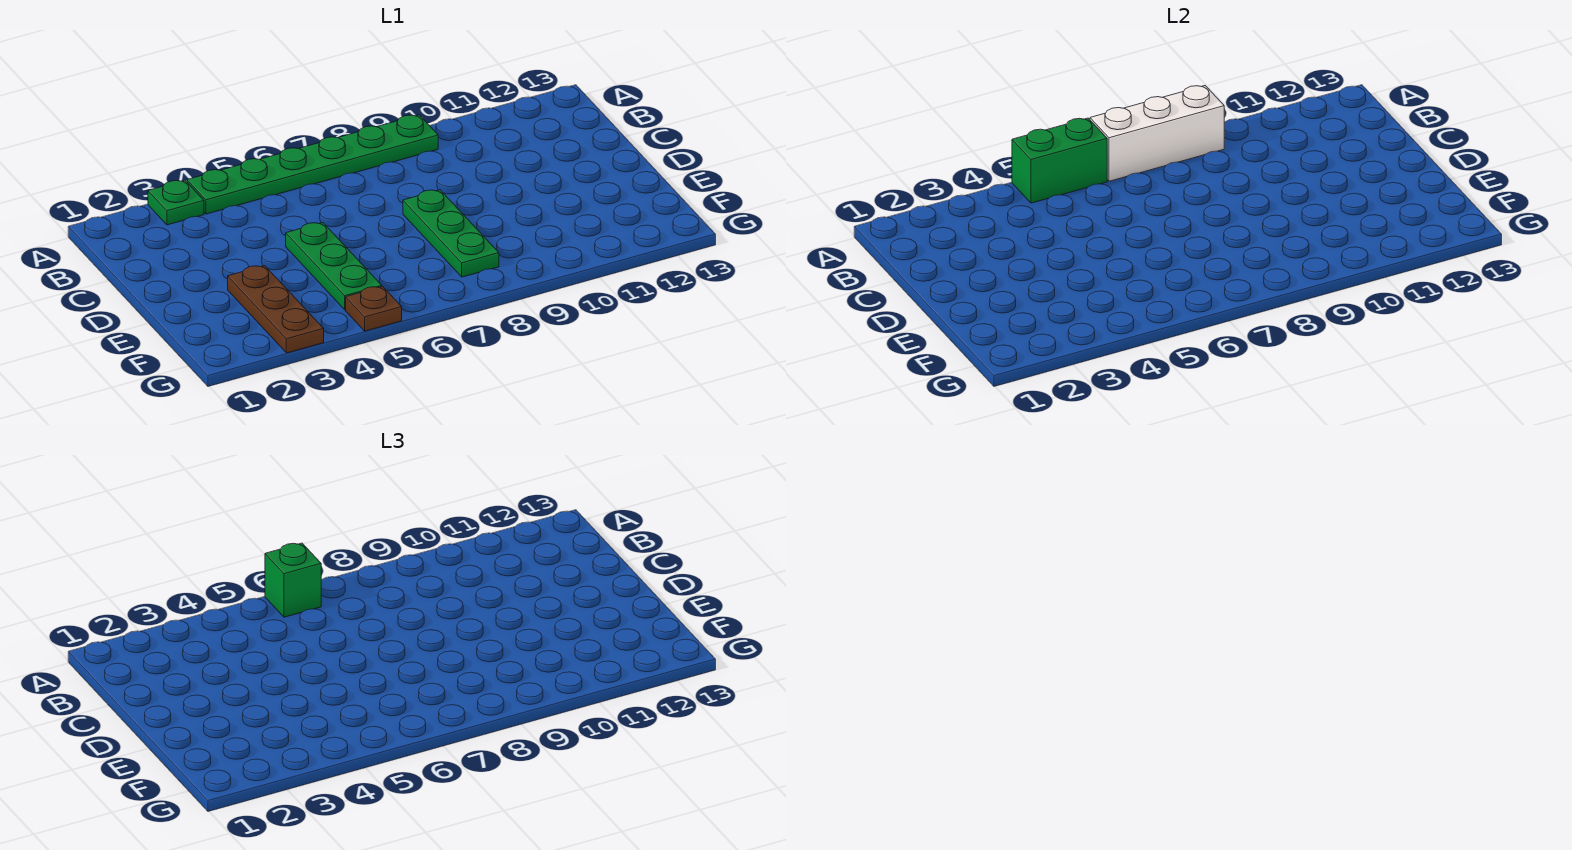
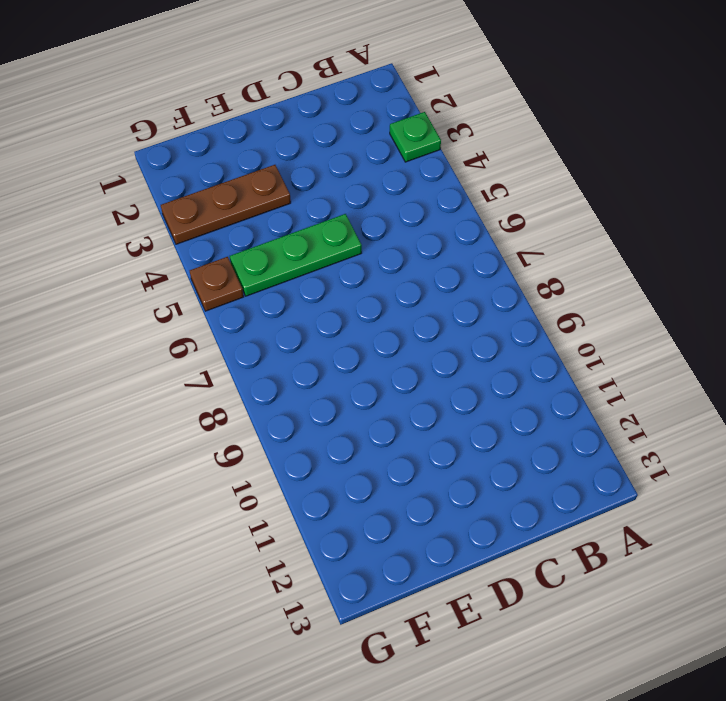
none -> green 1x6 plate [187,115,438,214]
none -> green 1x3 plate [403,190,499,277]

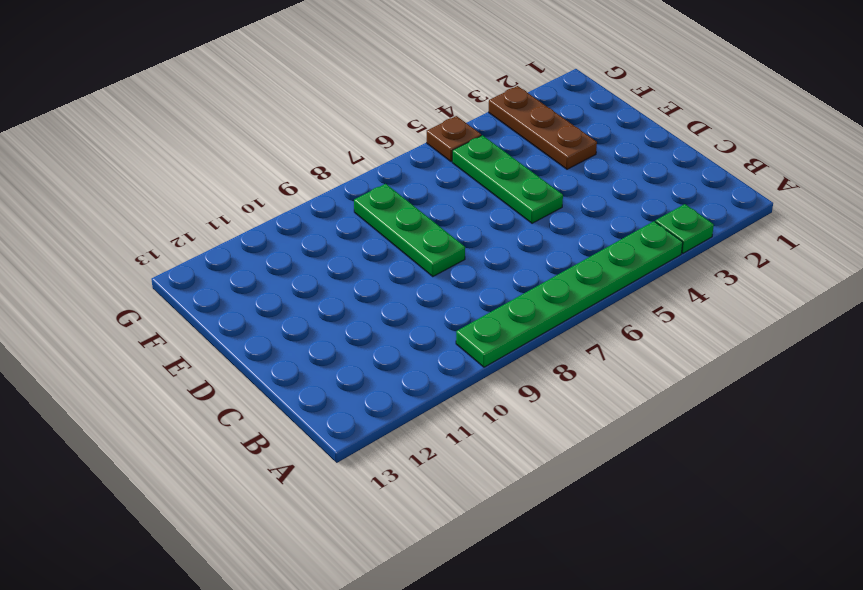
none -> green 1x2 brick [1012,118,1107,203]
none -> white 1x3 brick [1090,86,1224,181]

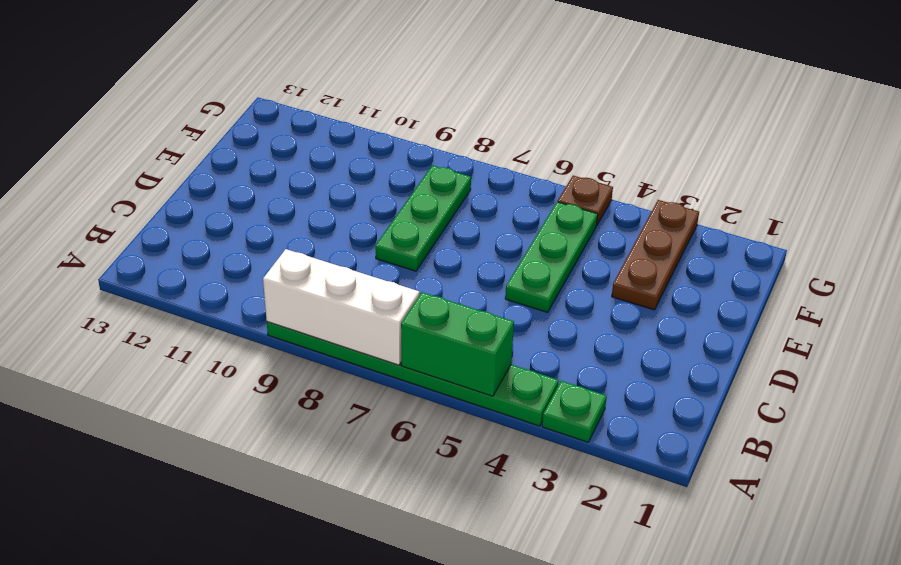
none -> green 1x1 brick [265,543,321,617]

